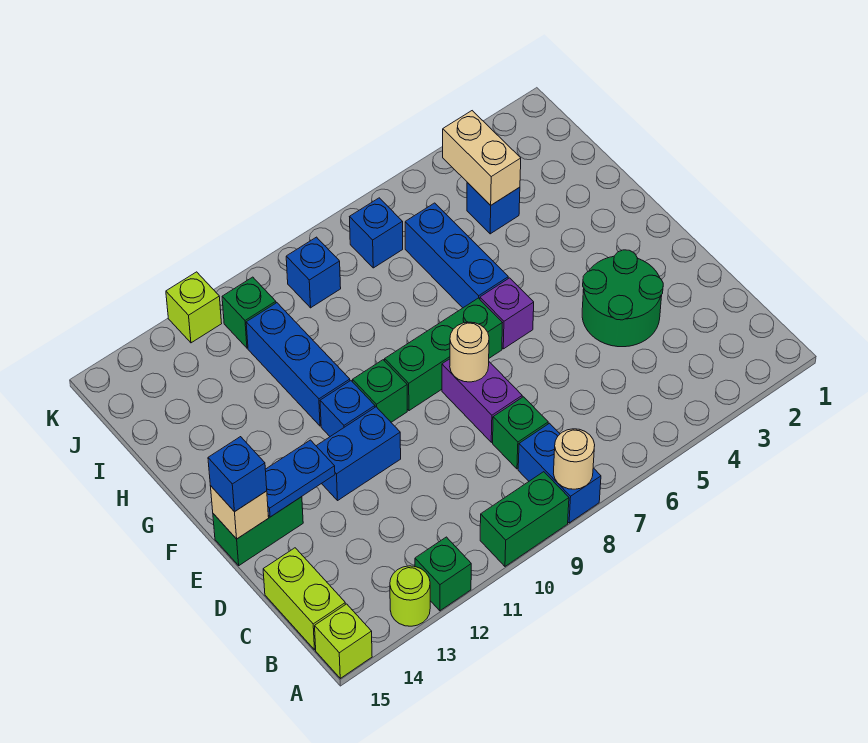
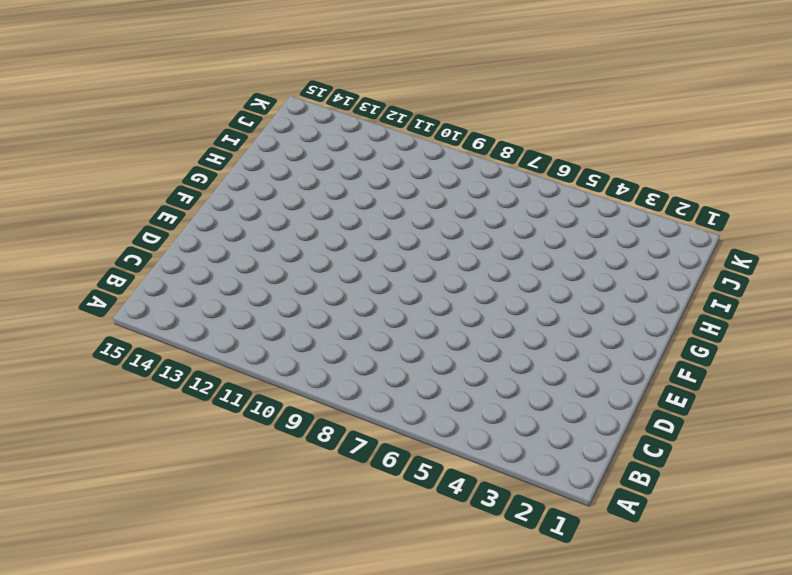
none -> blue 1x2 brick [518,423,601,523]
none -> green 1x2 brick [480,472,569,566]
none -> green 1x1 brick [415,537,471,611]

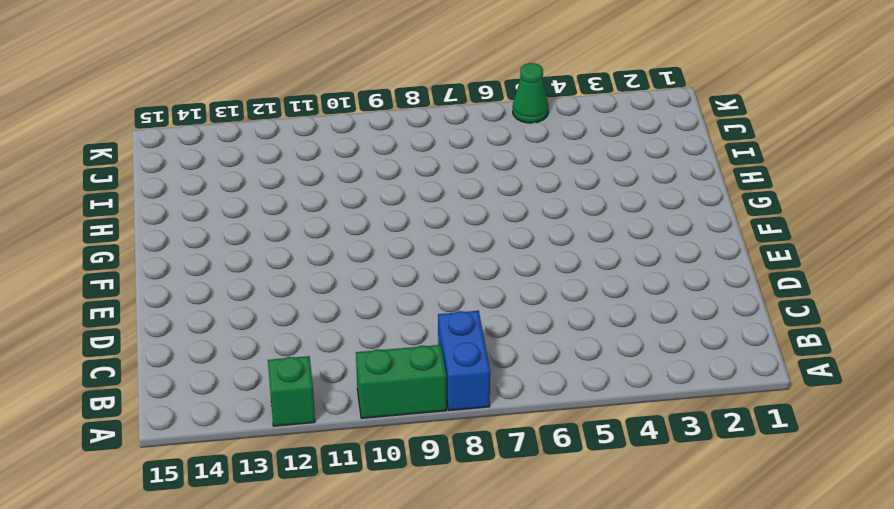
green 1x1 cone [513,63,548,123] -> none
none -> lime 1x1 round brick [390,566,430,626]
none -> lime 1x1 brick [315,604,372,678]
none -> lime 1x2 brick [263,548,345,650]

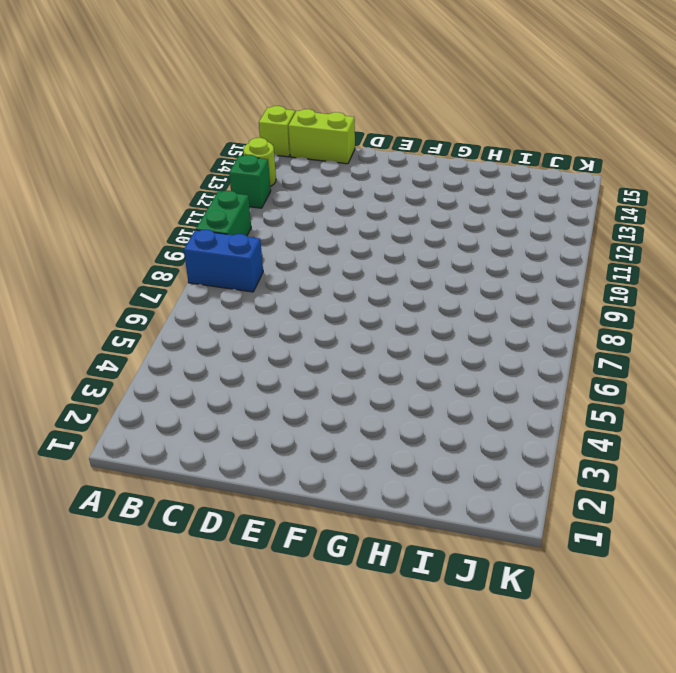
none -> green 1x1 brick [493,397,548,469]
none -> green 2x2 round brick [582,250,663,347]
none -> purple 1x2 brick [442,359,522,442]

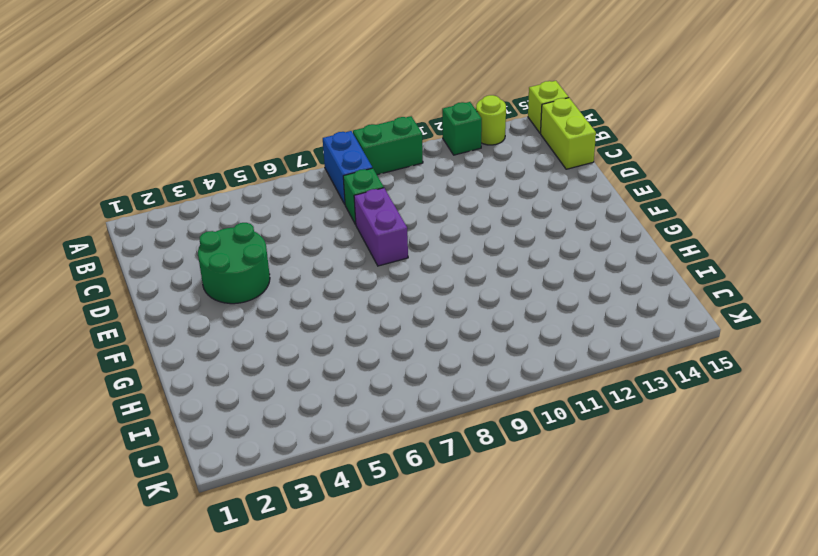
none -> blue 1x2 brick [317,407,401,500]
none -> green 1x2 brick [213,497,303,565]
none -> purple 1x1 brick [480,278,534,349]

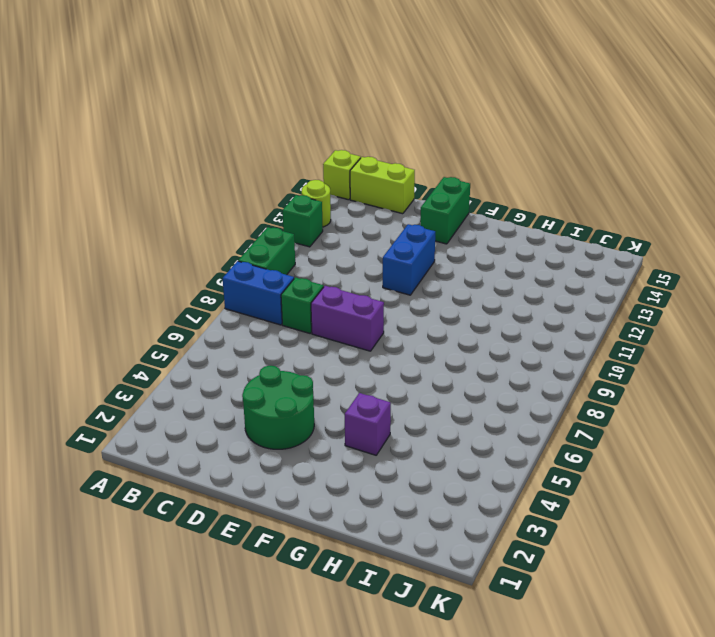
purple 1x1 brick [345,393,391,455] -> purple 1x1 brick moved to [480,278,534,349]
none -> green 1x3 brick [385,298,502,411]
none -> green 1x1 brick [353,360,407,422]
none -> blue 1x1 brick [320,381,375,436]

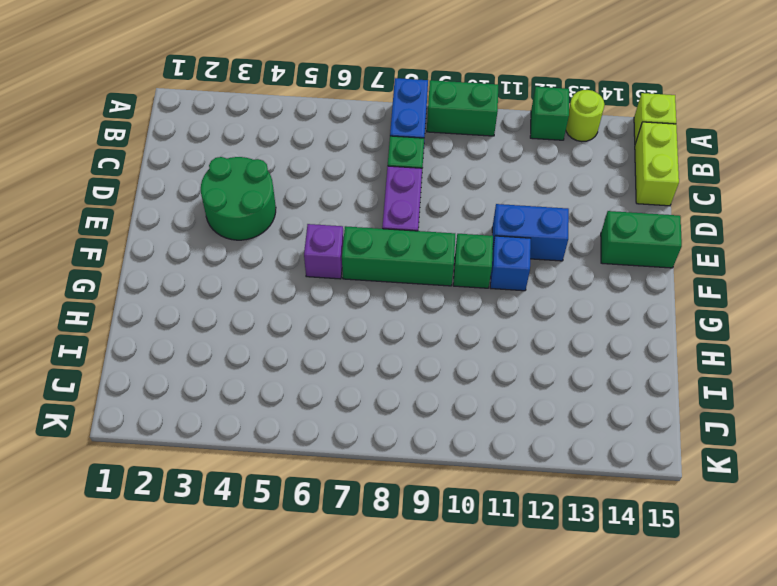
none -> blue 1x3 brick [405,203,508,308]
none -> blue 1x3 brick [246,303,350,426]
none -> blue 1x1 brick [467,183,520,234]

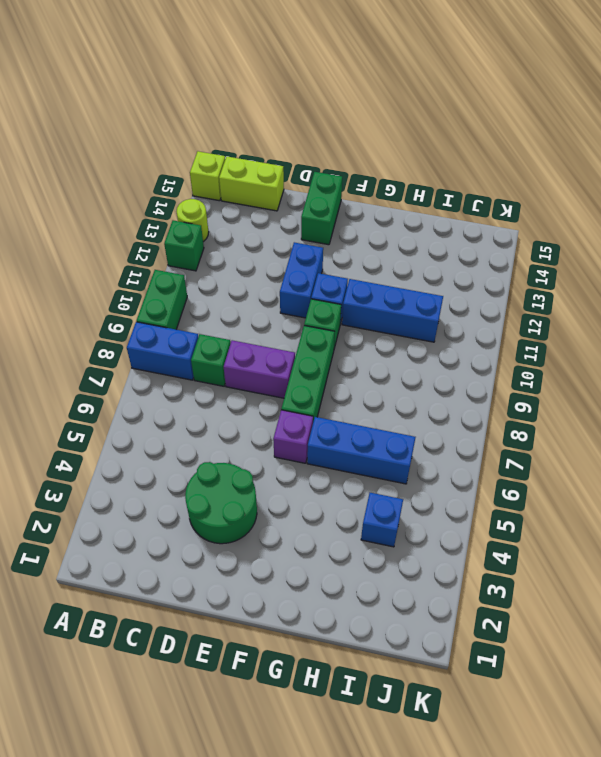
none -> blue 1x1 brick [350,198,403,268]
none -> blue 1x1 brick [286,237,341,308]
none -> green 1x1 brick [222,277,276,348]

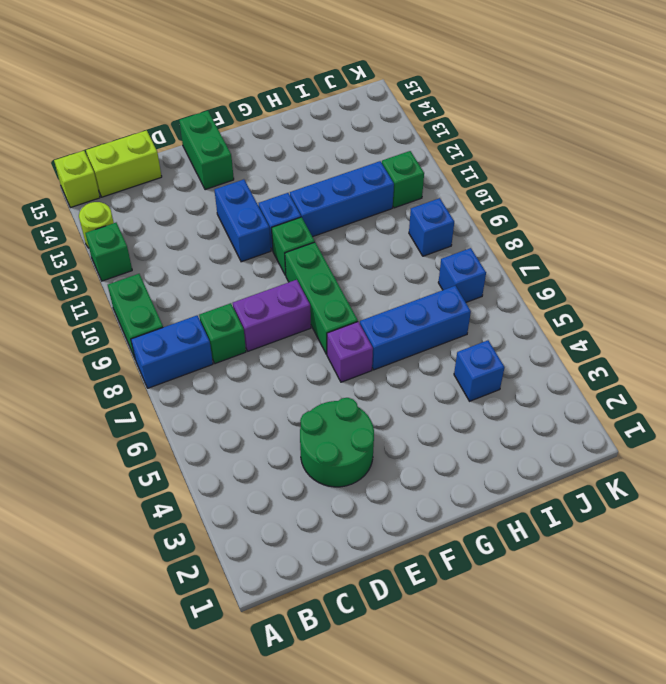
none -> lime 1x1 brick [166,272,222,343]
none -> tan 1x1 round brick [553,429,595,489]
none -> tan 1x1 round brick [450,322,489,382]

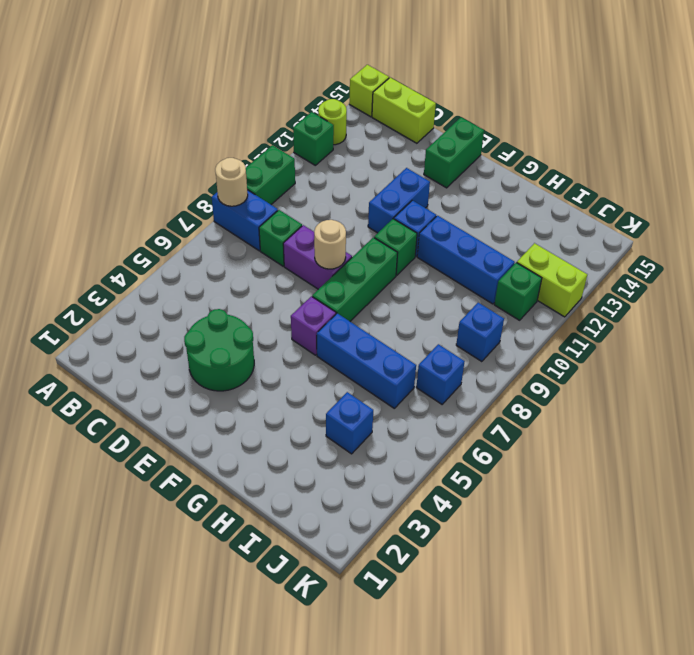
lime 1x2 brick [517,243,588,317] -> lime 1x1 brick [166,272,222,343]
none -> blue 1x2 plate [265,440,335,517]
none -> tan 1x1 brick [211,486,269,539]
none -> tan 1x2 brick [443,111,521,205]

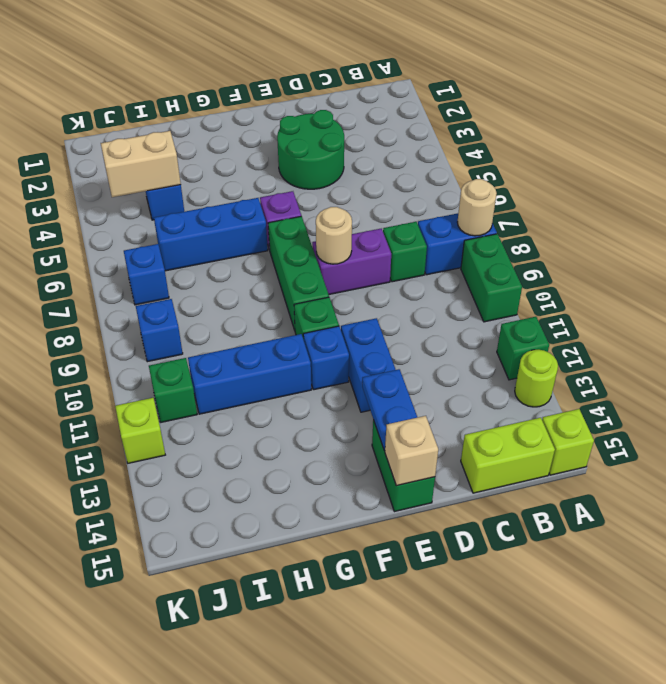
none -> blue 1x1 brick [208,437,267,512]

